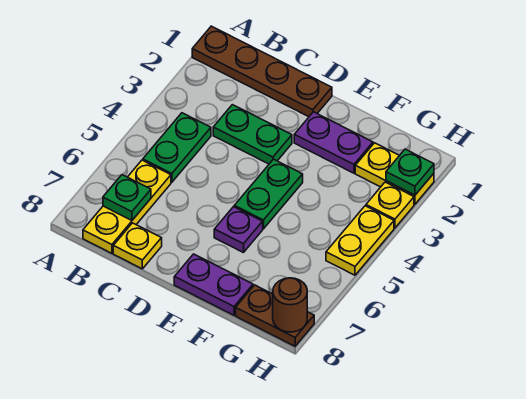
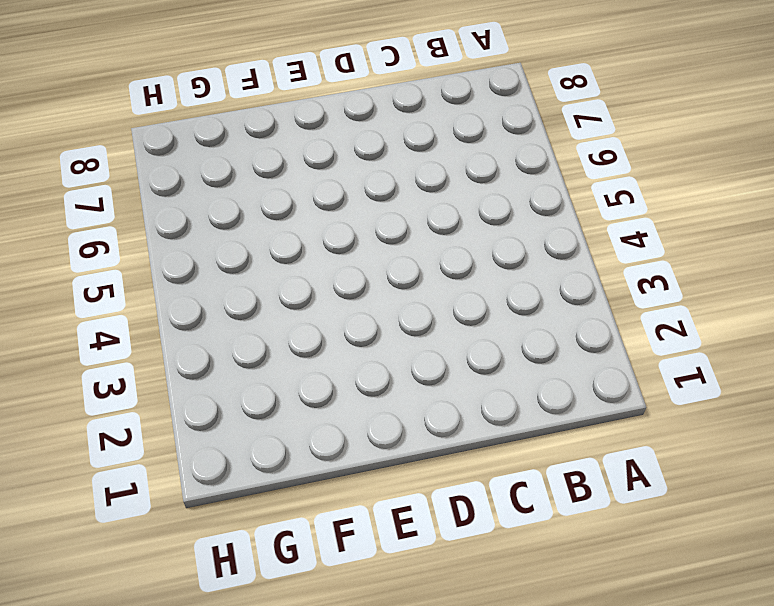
none -> brown 1x4 plate [192,26,332,117]
none -> green 1x2 plate [143,113,211,182]
none -> yellow 1x3 plate [83,160,171,253]

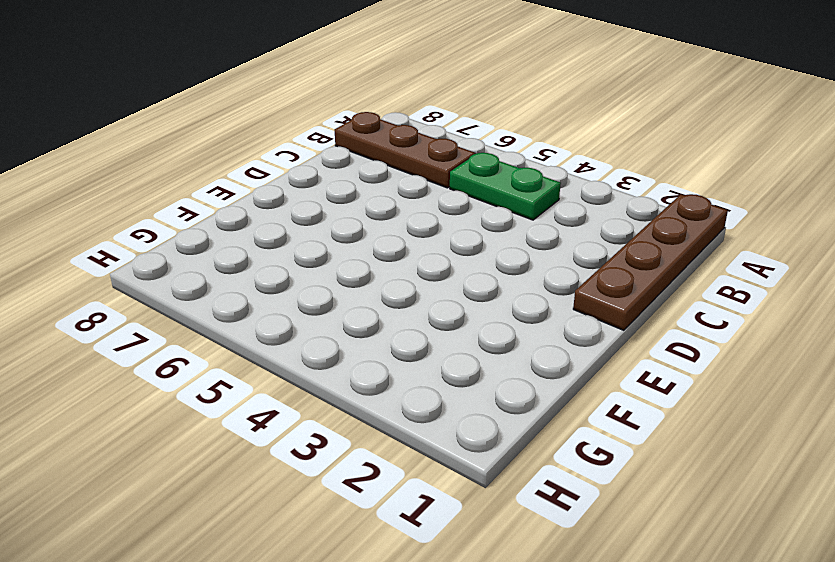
brown 1x3 plate [335,112,476,188] -> yellow 1x3 plate [83,160,171,253]
none -> green 1x2 plate [213,105,292,164]
none -> yellow 1x1 plate [113,223,162,269]
none -> purple 1x2 plate [294,112,373,173]

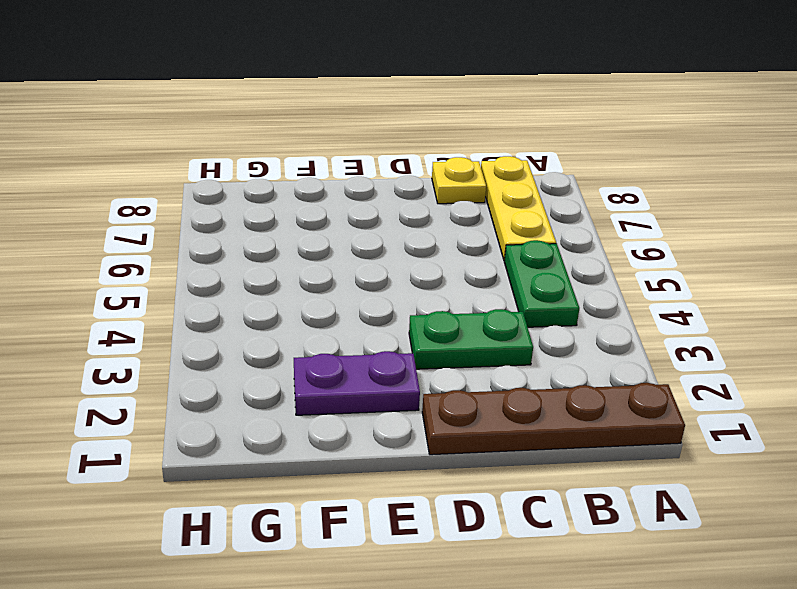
none -> green 1x2 plate [234,159,303,229]
none -> purple 1x1 plate [214,207,263,253]
none -> purple 1x2 plate [174,254,253,315]

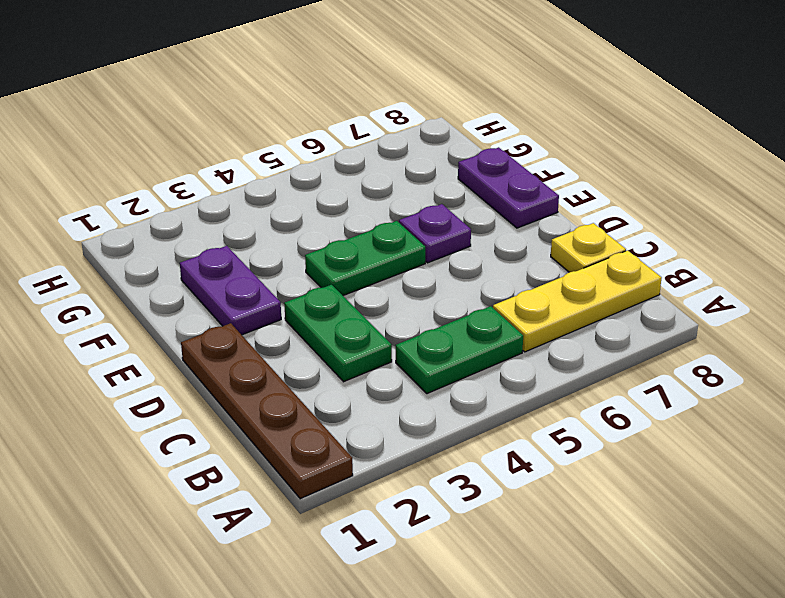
none -> yellow 1x2 plate [355,143,434,204]
none -> brown 1x2 plate [236,285,314,346]
none -> yellow 1x1 plate [366,182,414,228]

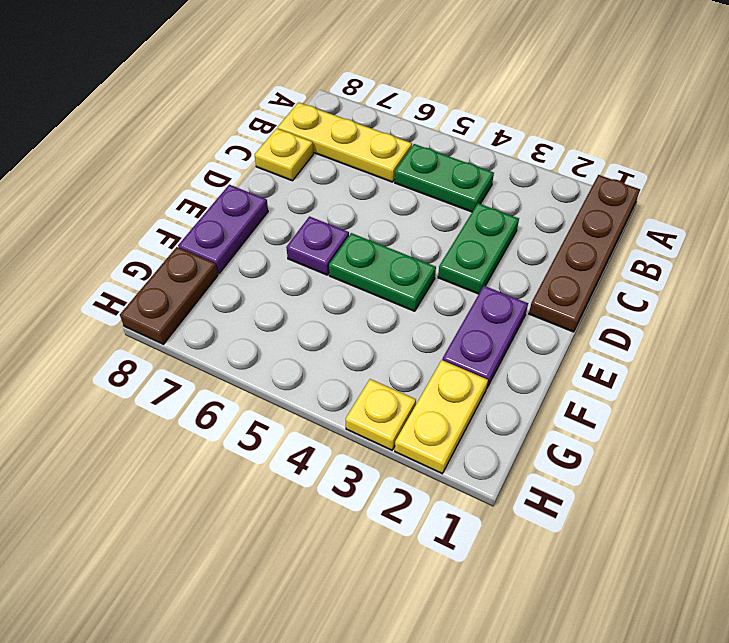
none -> yellow 1x2 plate [326,206,394,275]
none -> green 1x1 plate [103,175,151,220]
none -> green 1x1 plate [386,149,434,195]

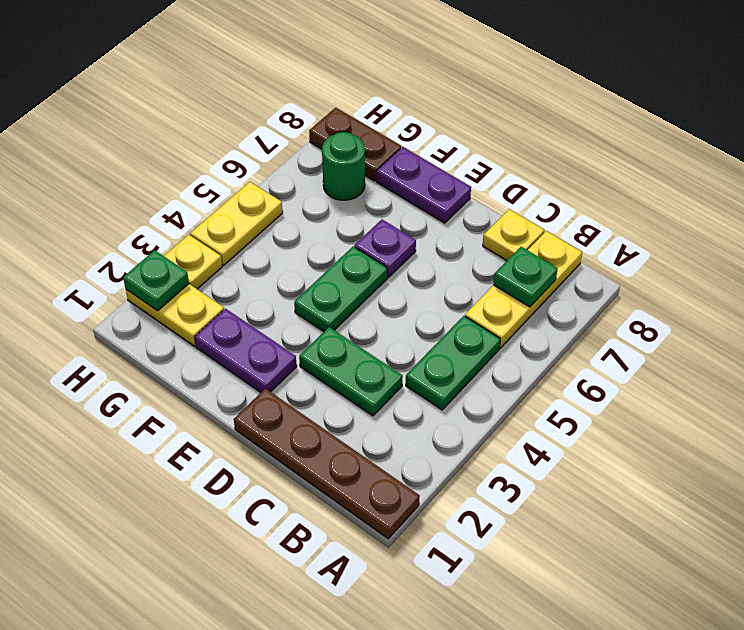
green 1x1 round brick [322,132,365,200] -> none
none -> brown 1x1 round brick [273,278,307,332]

